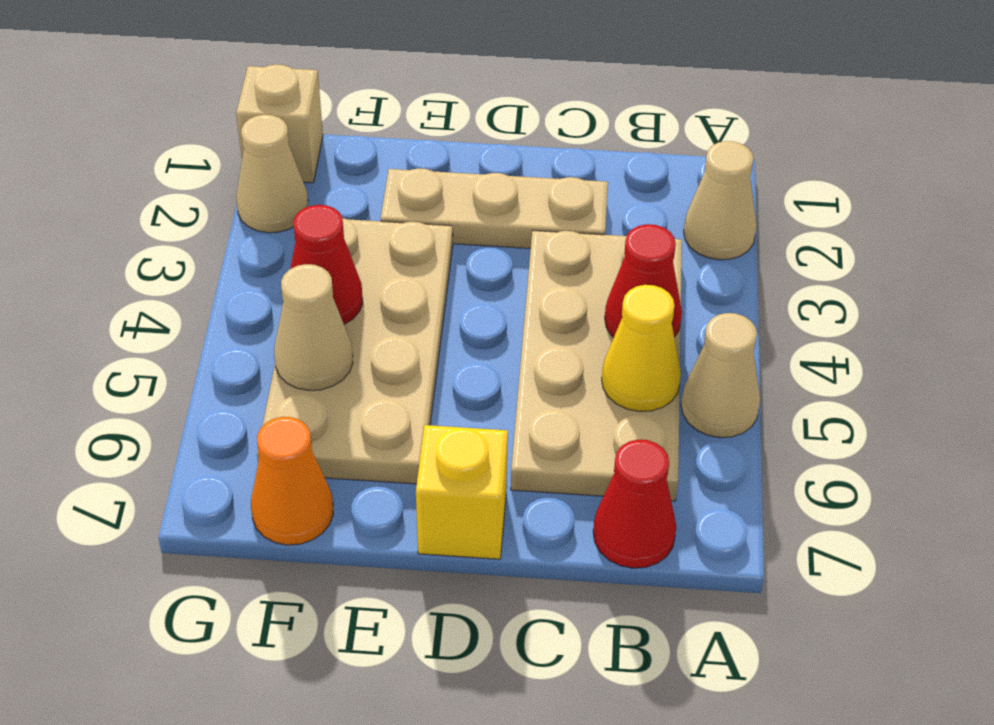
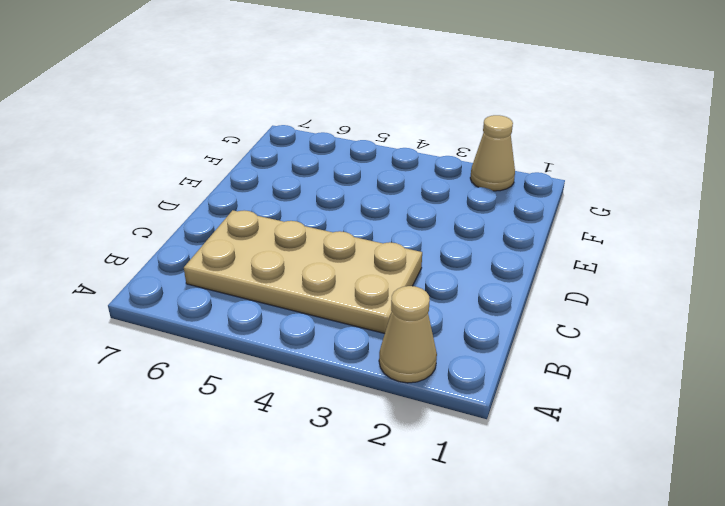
none -> tan 1x1 cone [681,313,760,438]
none -> red 1x1 cone [593,440,676,568]
none -> tan 1x3 plate [381,168,608,248]

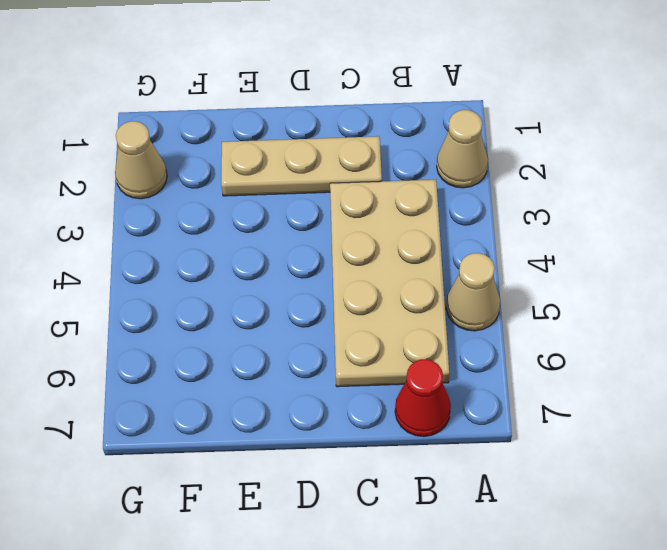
none -> yellow 1x1 brick [416,425,508,559]
none -> tan 2x4 plate [257,218,453,484]
none -> orange 1x1 cone [251,417,333,545]

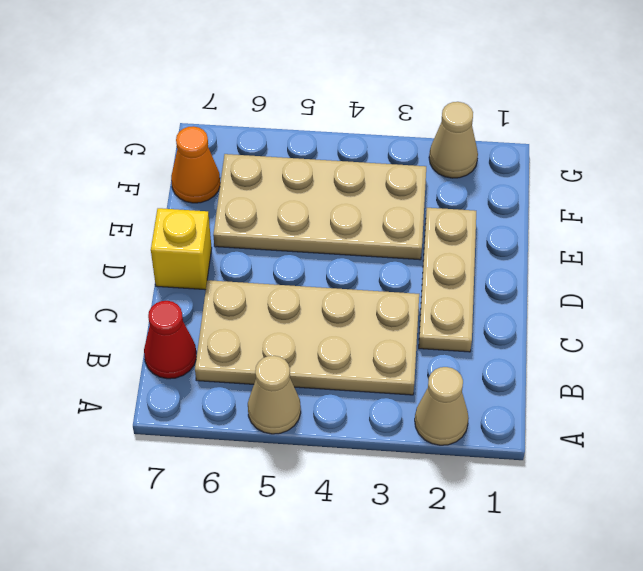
none -> tan 1x1 brick [236,65,323,183]
none -> red 1x1 cone [605,224,682,337]
none -> yellow 1x1 cone [602,285,681,412]

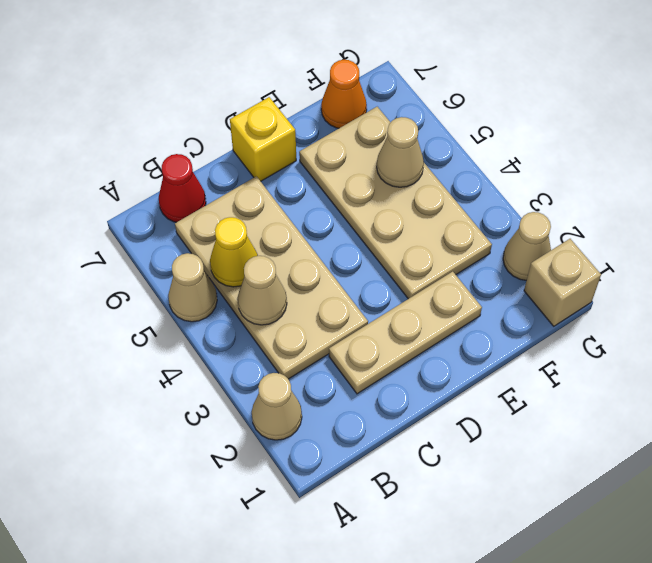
tan 1x1 cone [238,256,287,325] -> red 1x1 cone [605,224,682,337]
none -> red 1x1 cone [290,205,363,324]

